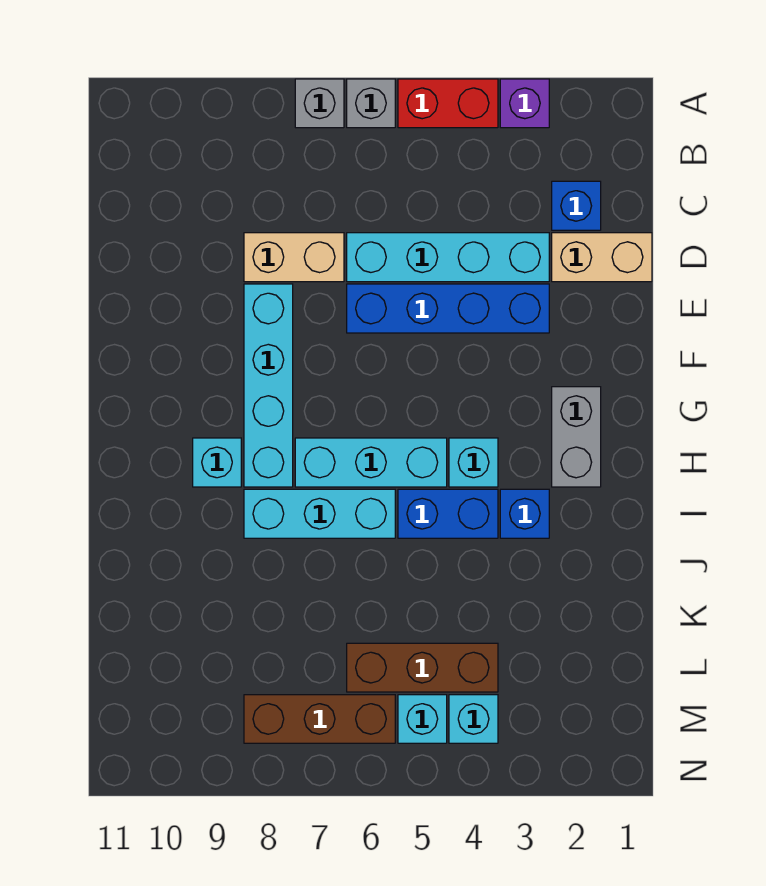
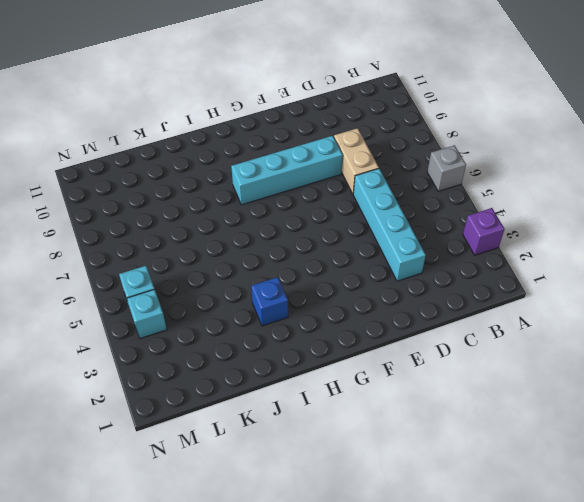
none -> red 1x2 brick [398,79,498,128]
none -> grey 1x1 brick [295,79,344,128]
none -> blue 1x1 brick [552,181,601,230]

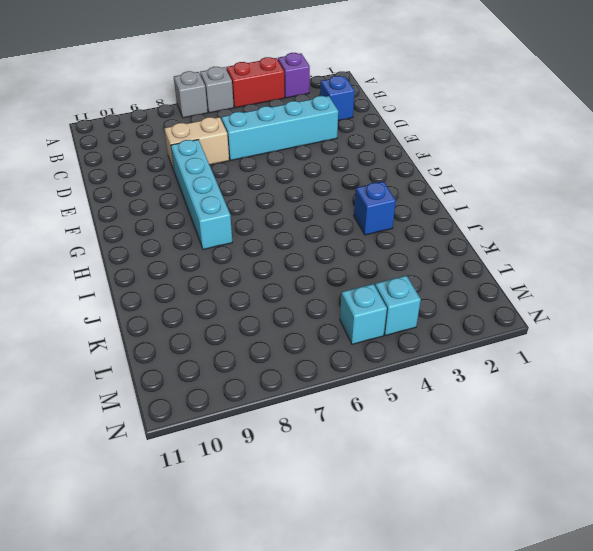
none -> tan 1x2 brick [552,233,652,282]
none -> blue 1x4 brick [347,284,549,333]
none -> grey 1x2 brick [552,387,601,487]

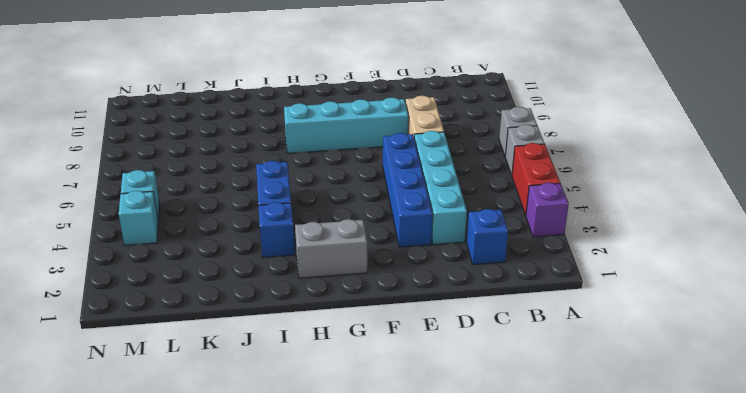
none -> tan 1x2 brick [552,233,652,282]
none -> cyan 1x1 brick [449,438,498,487]
none -> cyan 1x3 brick [295,438,447,487]

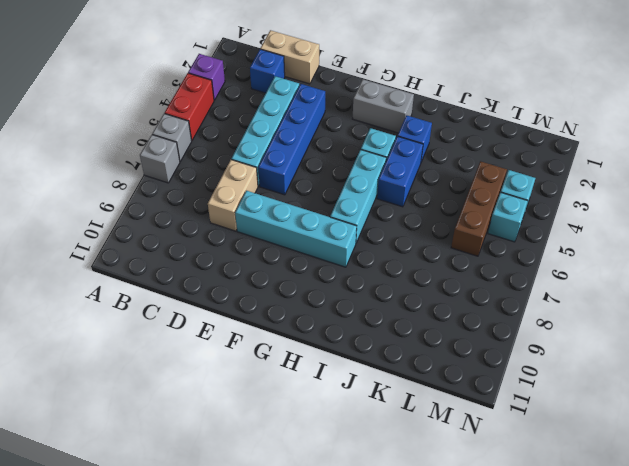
tan 1x2 brick [260,30,319,84] -> tan 1x2 brick turned to [552,233,652,282]
none -> cyan 1x1 brick [193,438,241,487]
none -> cyan 1x3 brick [244,489,395,538]
none -> brown 1x3 brick [244,695,395,743]

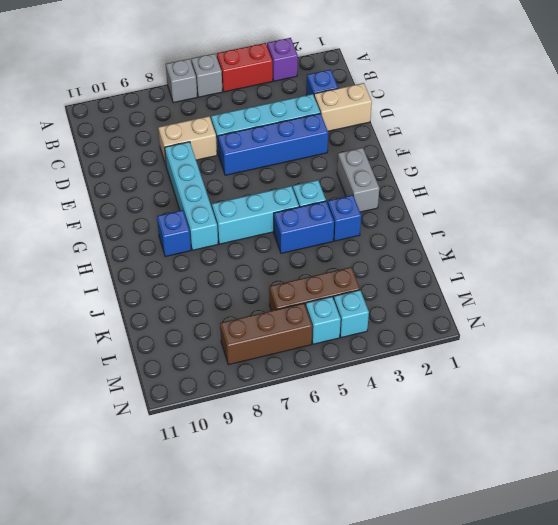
blue 1x1 brick [157,210,191,257] -> cyan 1x1 brick [193,438,241,487]
none -> cyan 1x3 brick [244,489,395,538]

